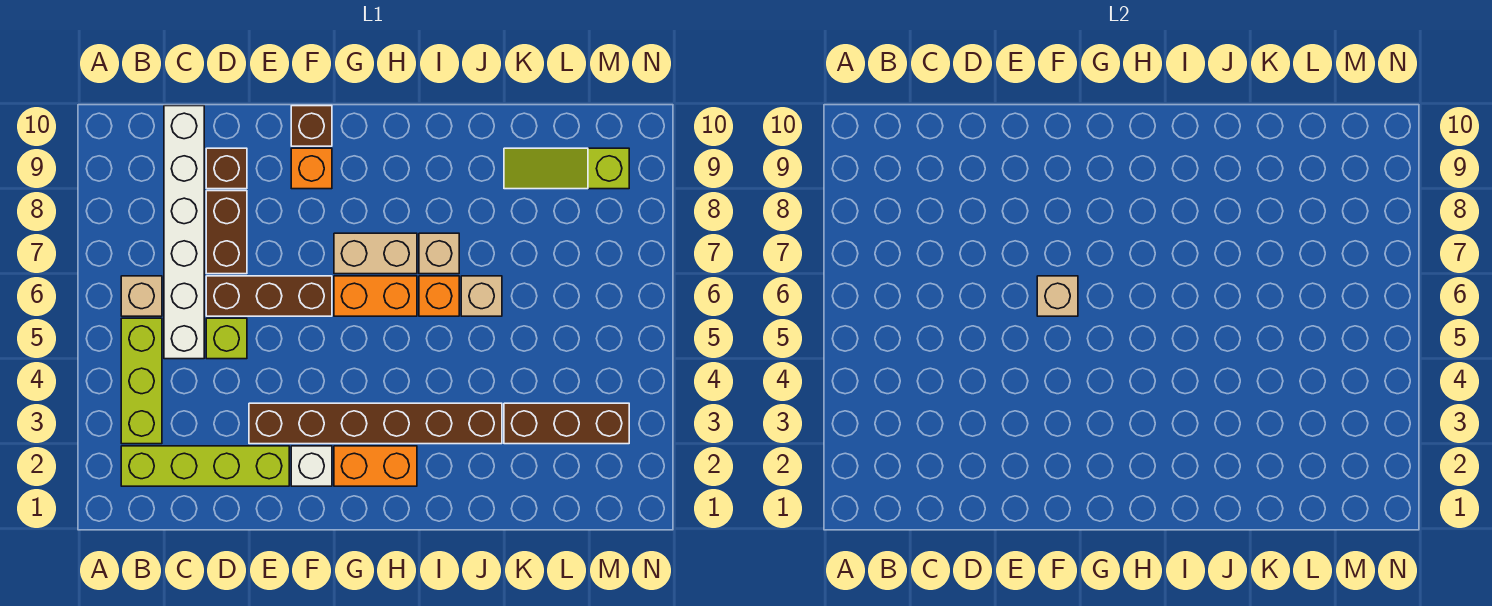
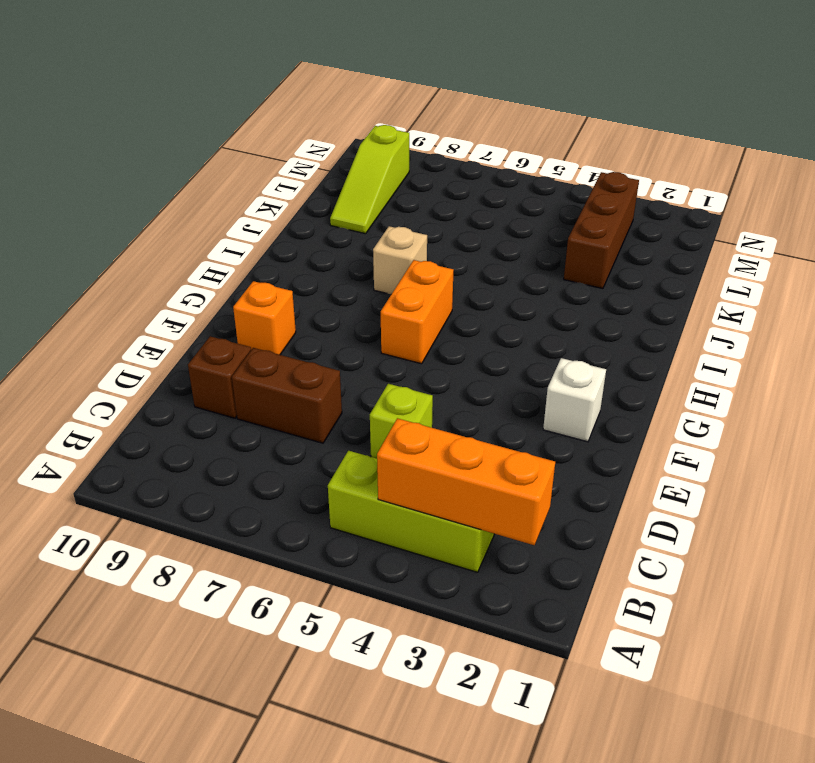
orange 1x3 brick [377,418,555,545] -> none
none -> lime 1x4 brick [121,446,289,486]
none -> tan 1x1 brick [121,276,162,316]
none -> white 1x6 brick [164,106,204,359]

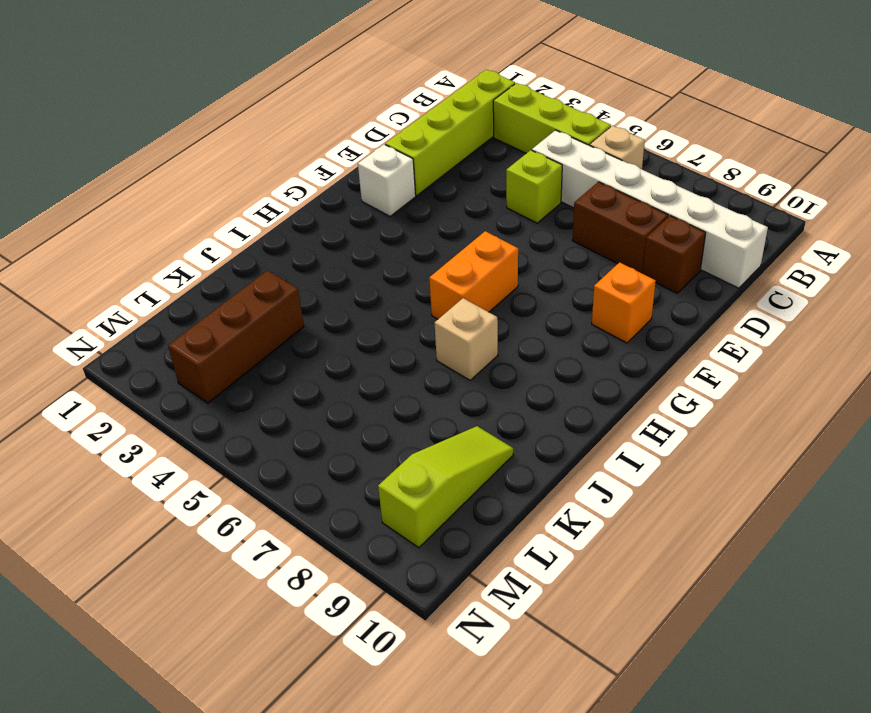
none -> brown 1x3 brick [206,276,332,316]
none -> brown 1x6 brick [249,403,502,444]
none -> brown 1x1 brick [291,106,332,146]

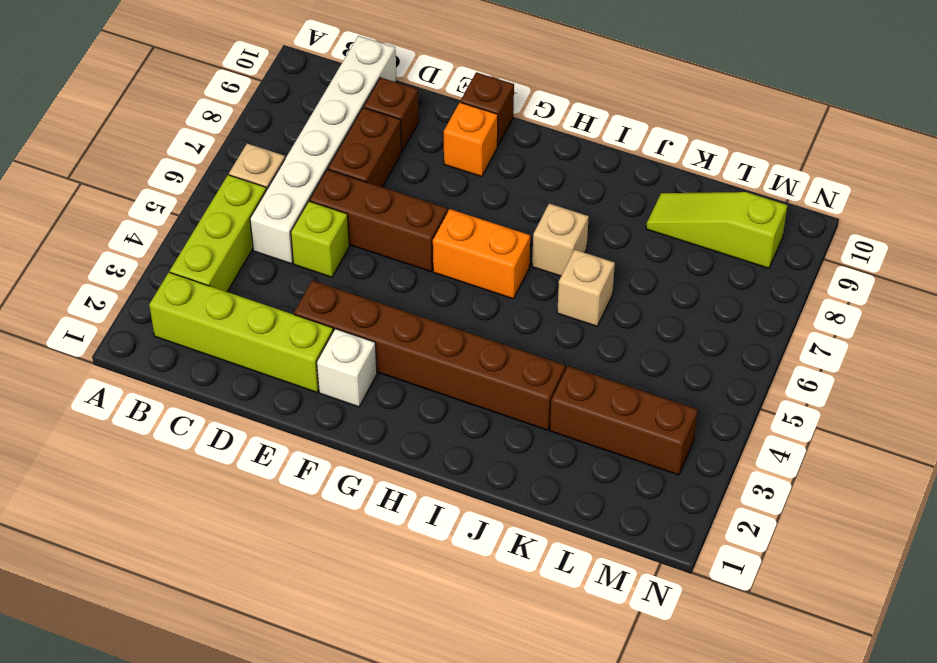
none -> orange 1x2 brick [334,446,417,486]
none -> tan 1x2 brick [334,233,417,274]
none -> orange 1x1 brick [419,276,459,316]

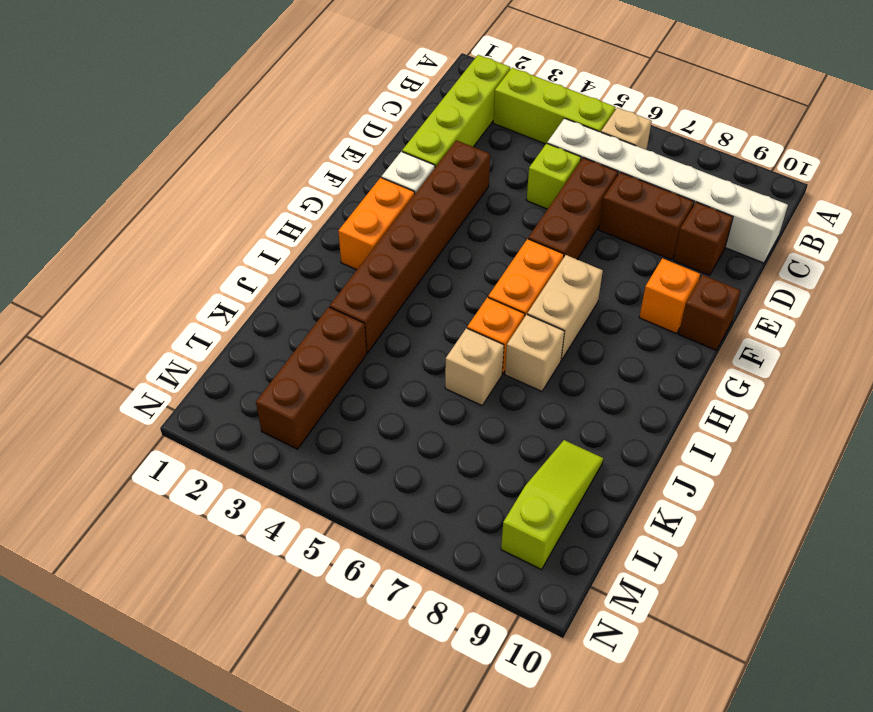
none -> tan 1x1 brick [1037,276,1078,316]

